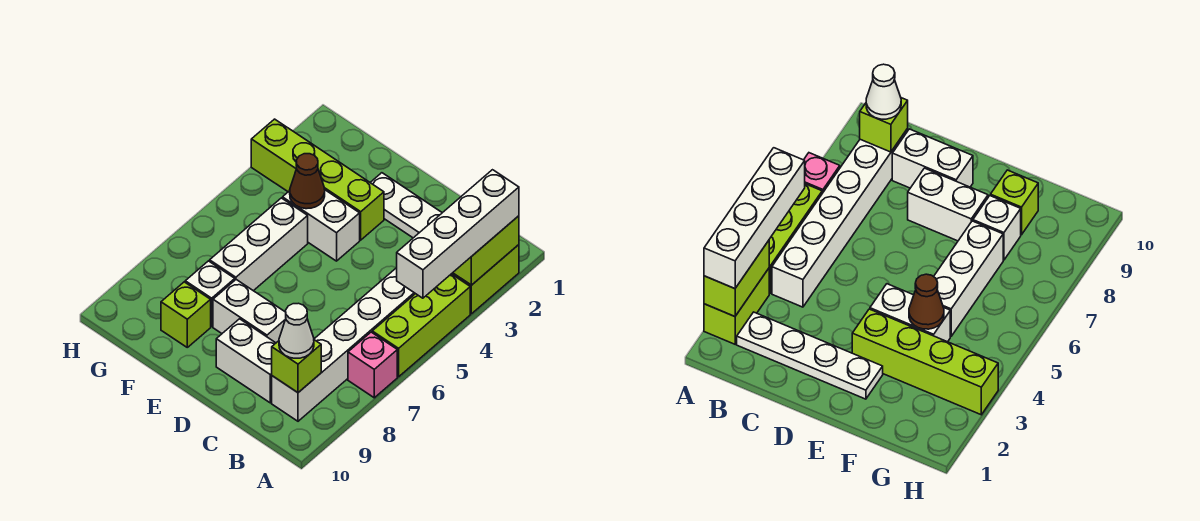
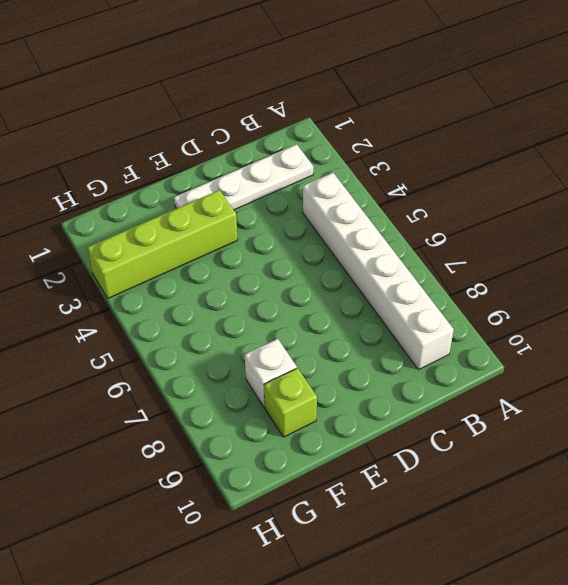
none -> lime 1x2 brick [452,245,519,314]
none -> lime 1x3 brick [372,274,470,377]
none -> pink 1x1 brick [348,332,397,398]

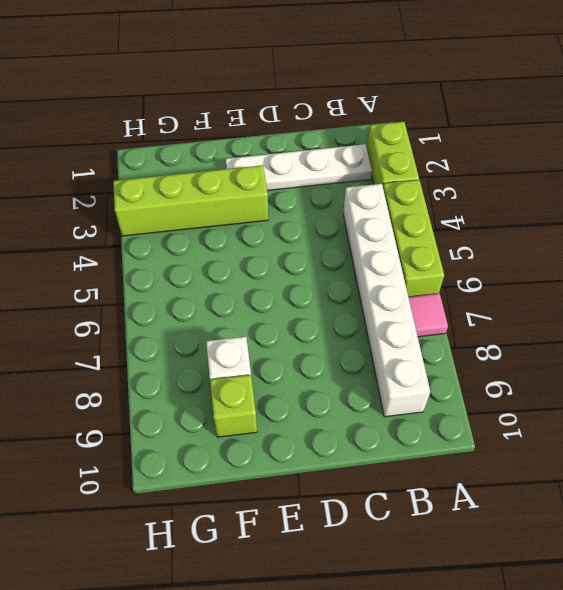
pink 1x1 tile [408,293,448,337] -> pink 1x1 brick [348,332,397,398]
none -> white 1x2 brick [216,319,276,403]
none -> white 1x2 brick [213,280,286,343]
none -> white 1x2 brick [283,190,360,261]

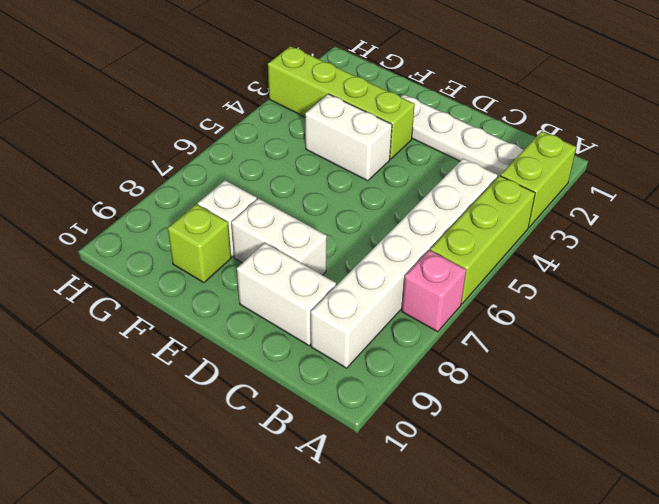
none -> white 1x3 brick [210,198,308,291]
none -> lime 1x2 brick [453,216,519,285]
none -> lime 1x1 brick [272,340,321,393]

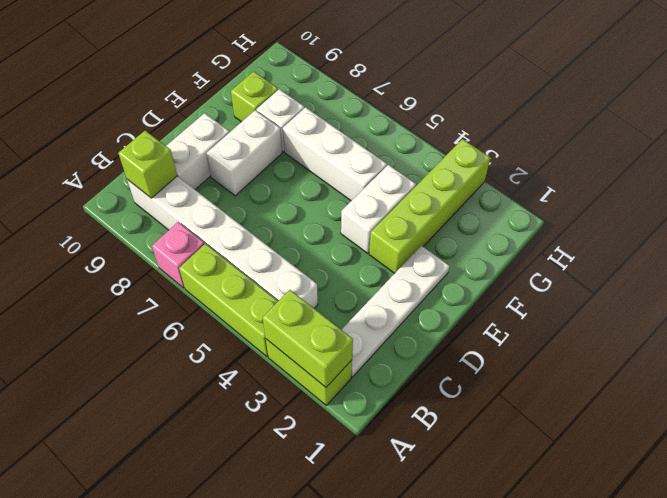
none -> brown 1x1 cone [290,154,325,209]
none -> white 1x4 brick [397,170,519,298]
none -> white 1x1 cone [279,303,314,358]

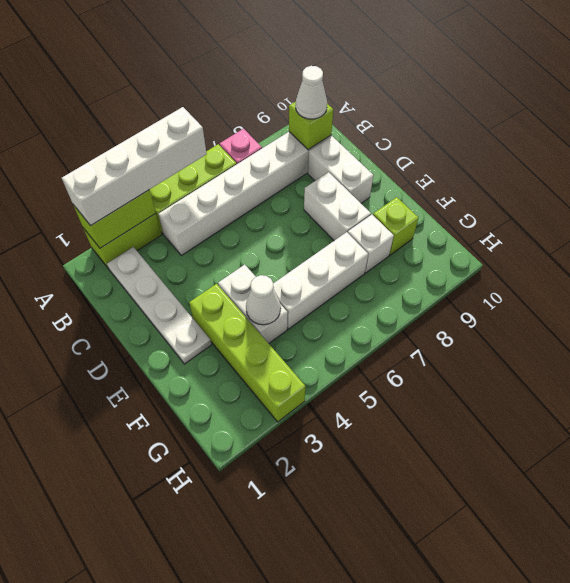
white 1x1 cone [246,275,281,325] -> brown 1x1 cone [290,154,325,209]

